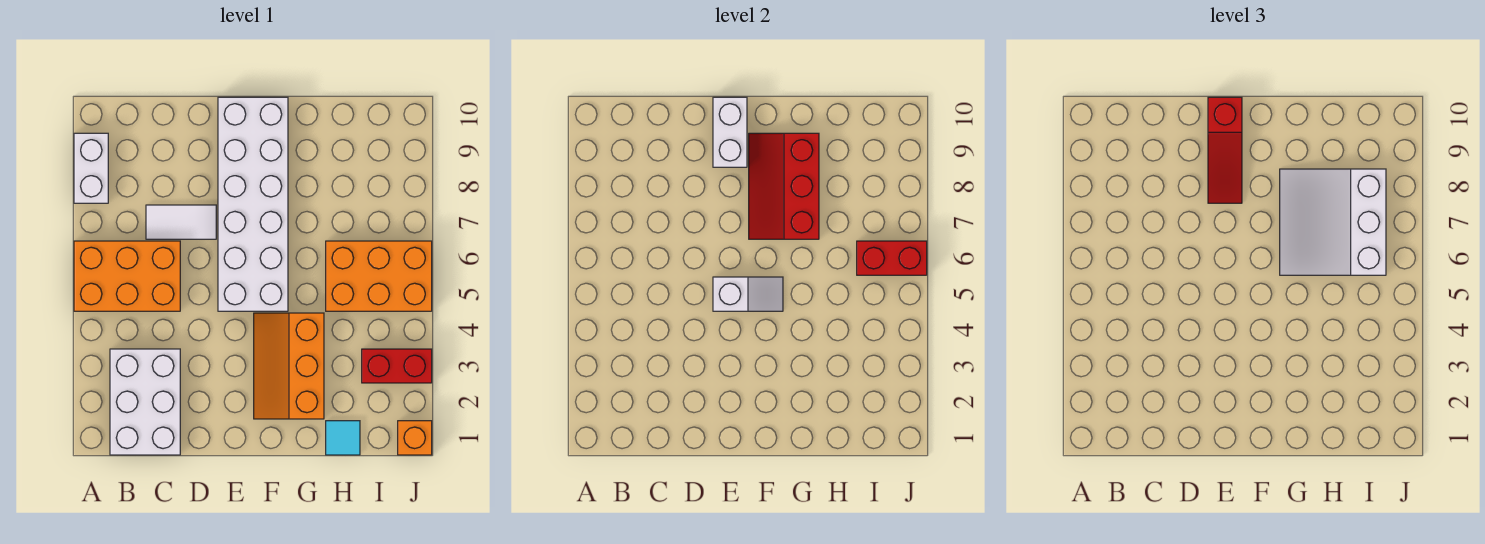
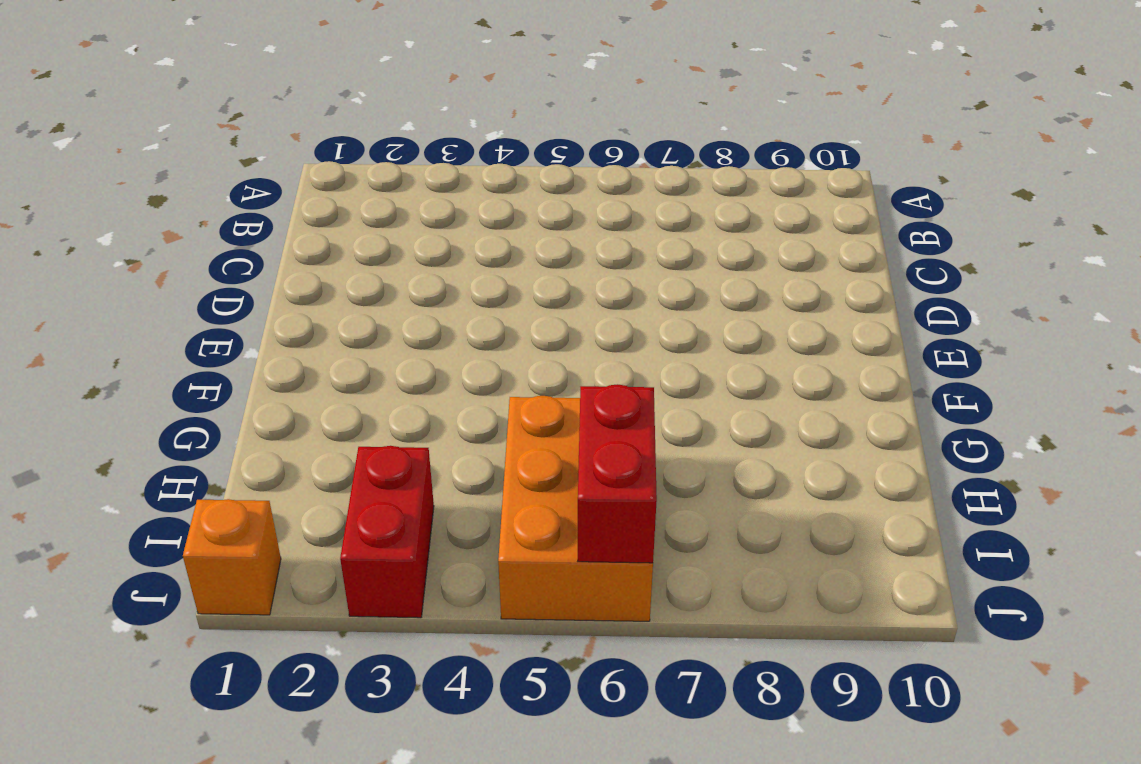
none -> orange 2x3 brick [74,241,180,311]
none -> white 1x2 brick [74,133,108,203]
none -> white 2x3 brick [110,349,180,455]

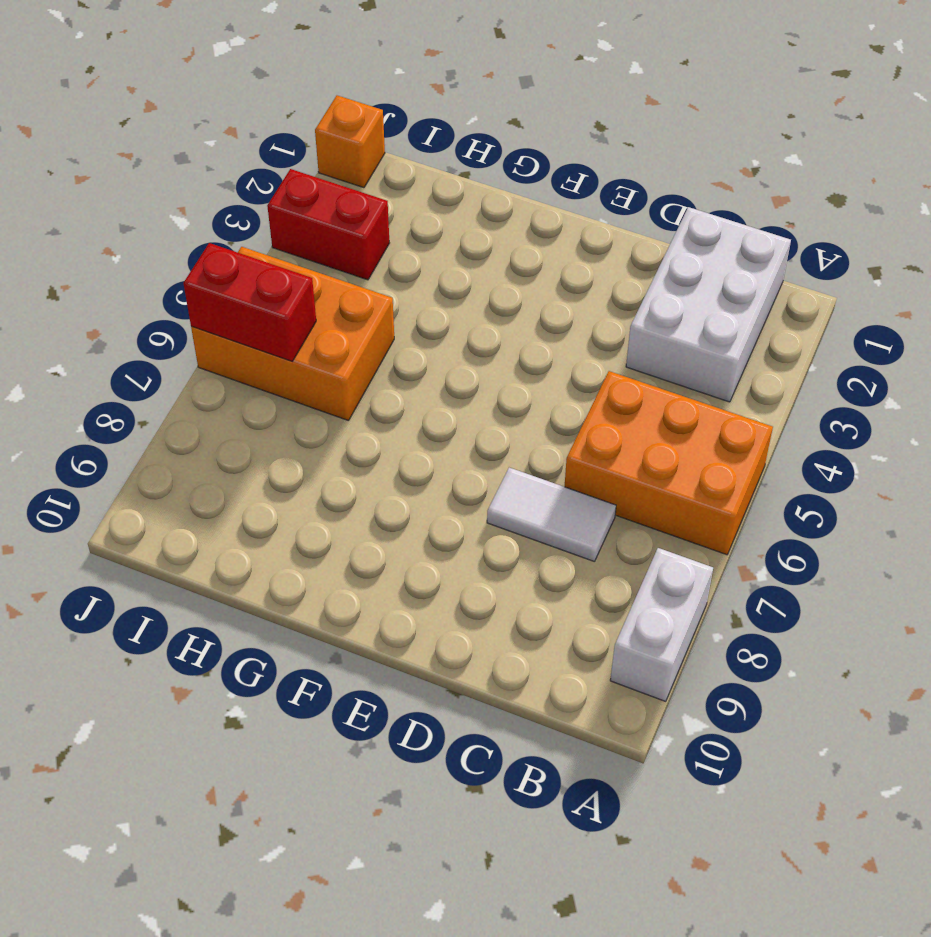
none -> white 2x6 brick [218,97,288,311]
none -> orange 2x3 slope [254,313,324,419]
none -> cyan 1x1 tile [326,421,360,455]

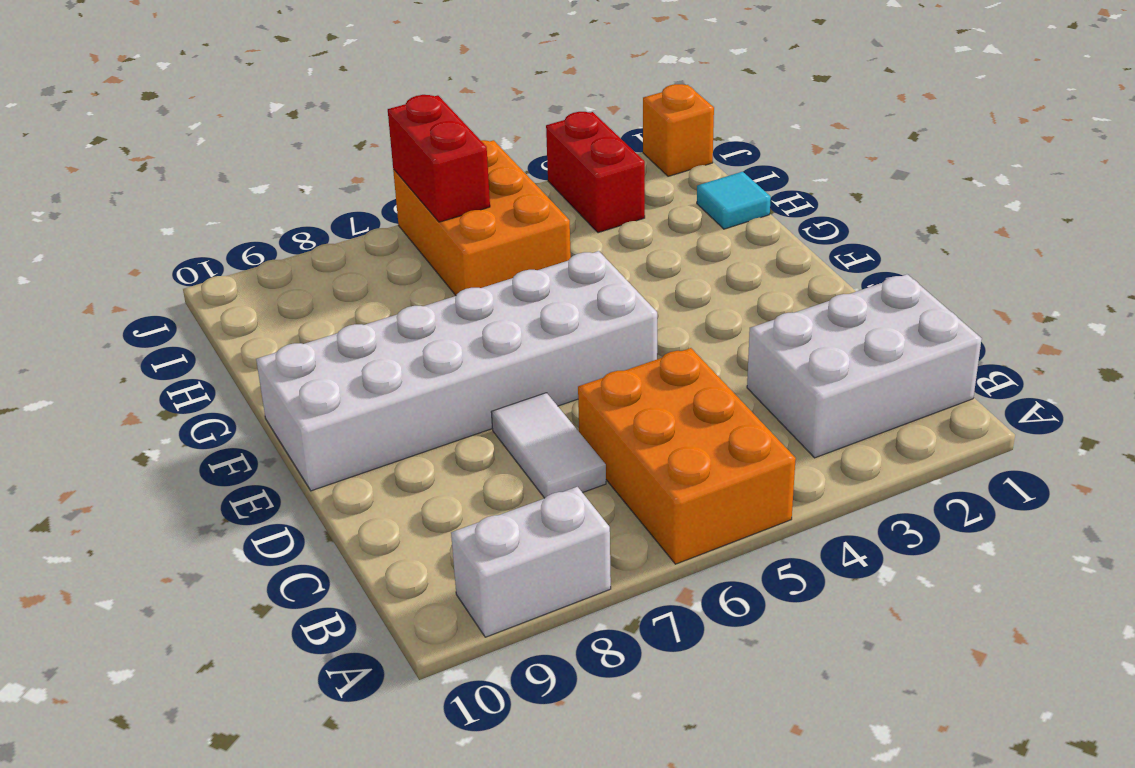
none -> orange 2x3 slope [254,313,324,419]
none -> white 1x2 slope [713,277,783,311]
none -> white 1x2 brick [713,97,747,167]

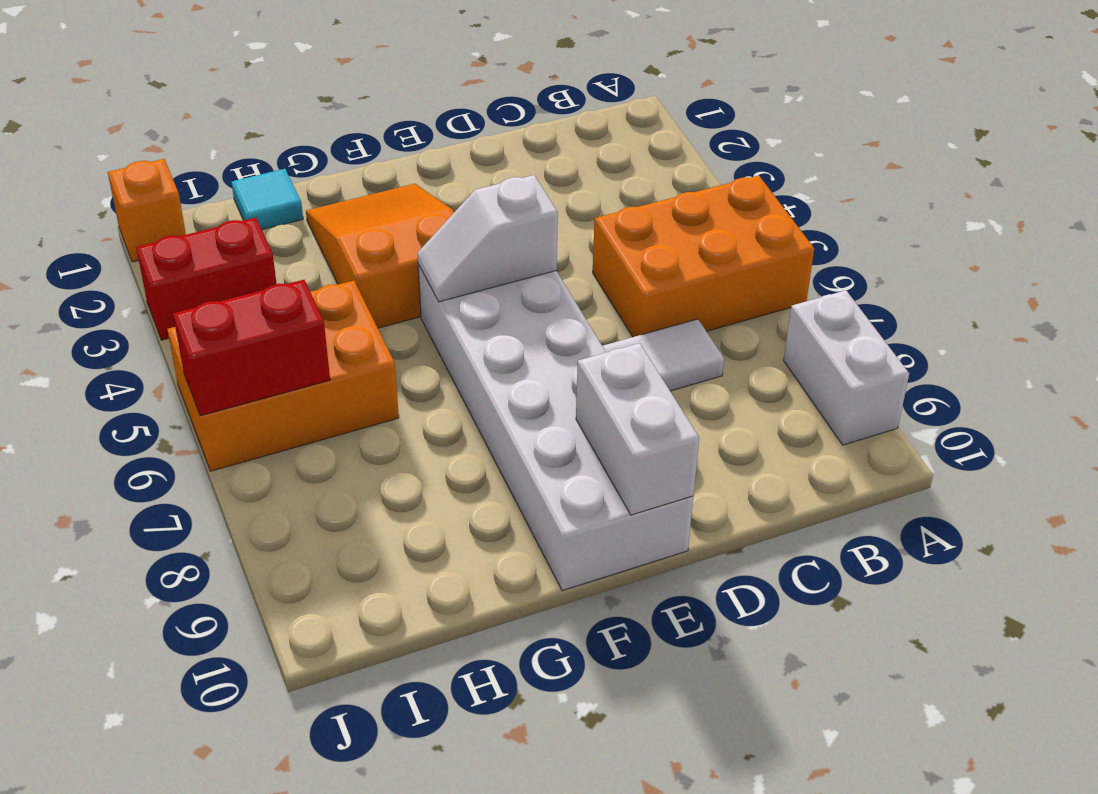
orange 2x3 slope [306,184,454,328] -> orange 2x3 slope turned to [254,313,324,419]
none -> white 2x3 brick [110,349,180,455]
none -> red 2x3 slope [749,133,819,239]
none -> red 1x3 slope [1208,97,1242,203]

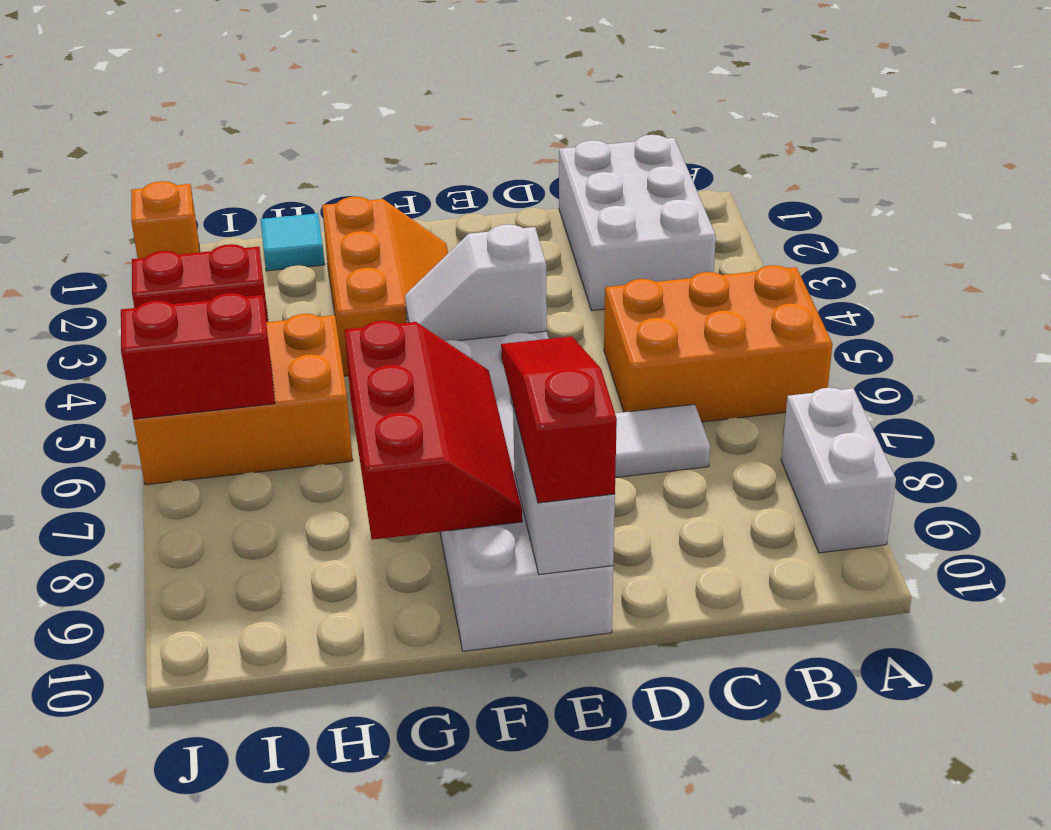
none -> white 3x3 slope [1280,169,1386,275]

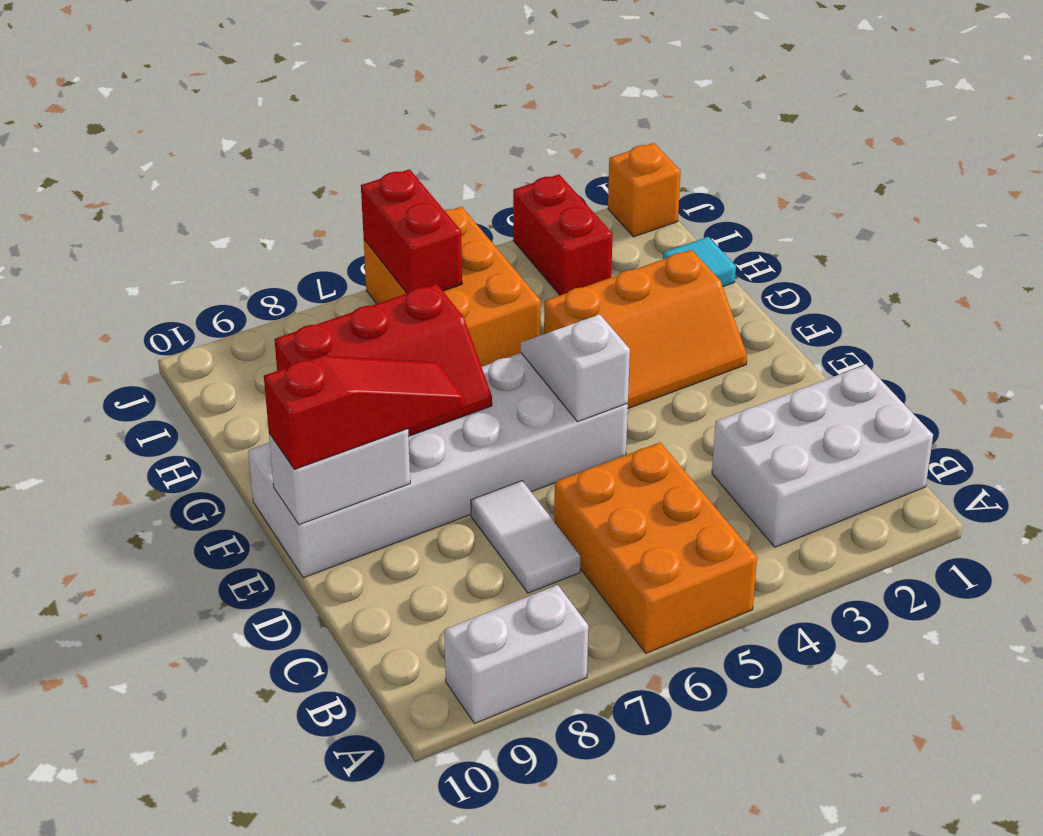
none -> white 3x3 slope [1280,169,1386,275]

